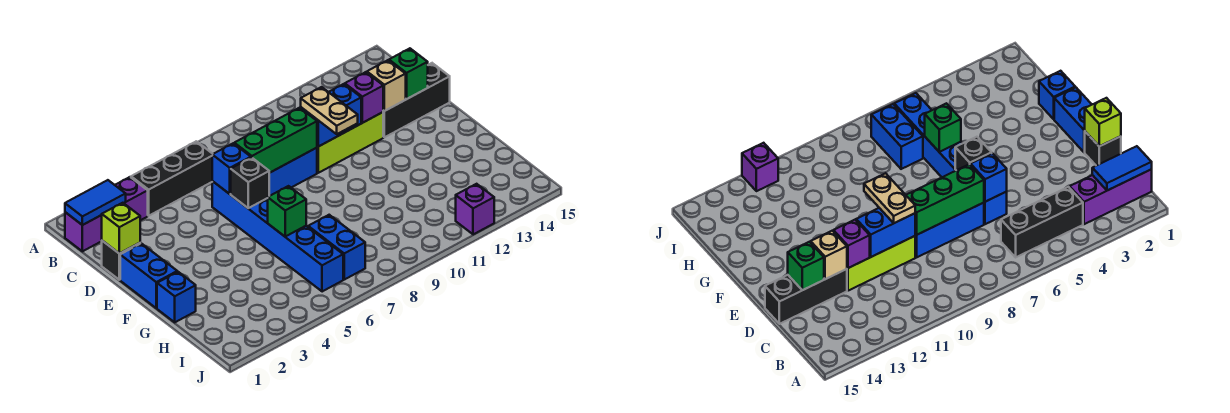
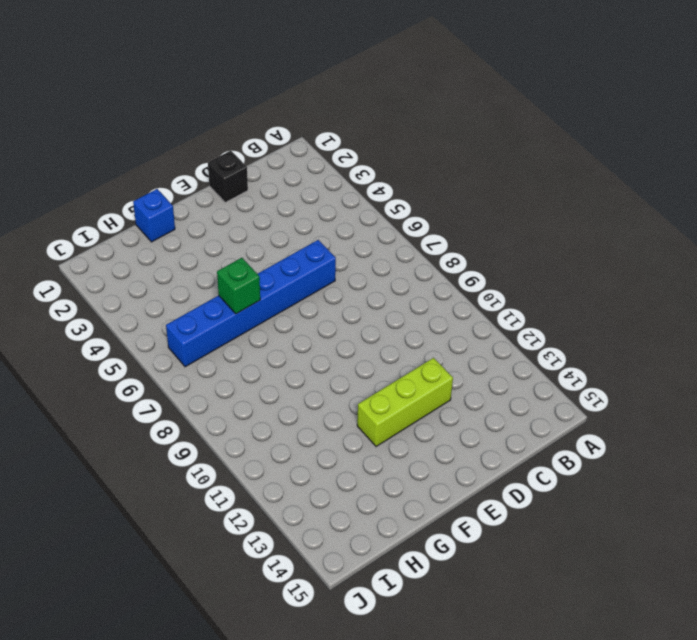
lime 1x3 brick [357,358,453,447] -> lime 1x3 brick turned to [317,112,383,173]
none -> purple 1x3 brick [65,177,148,251]
none -> black 1x3 brick [131,141,212,216]
none -> blue 1x3 brick [269,148,317,196]

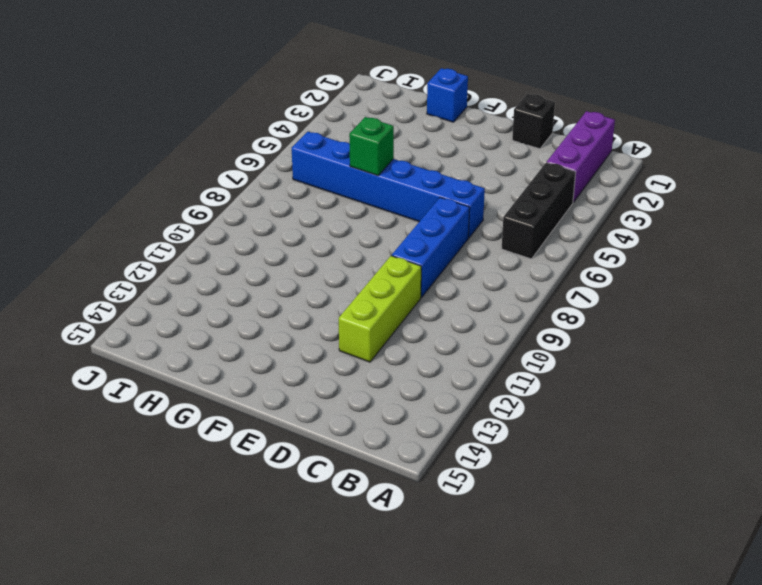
none -> black 1x3 brick [383,63,450,137]
none -> blue 1x2 brick [120,243,177,308]
none -> blue 1x2 brick [308,215,365,280]

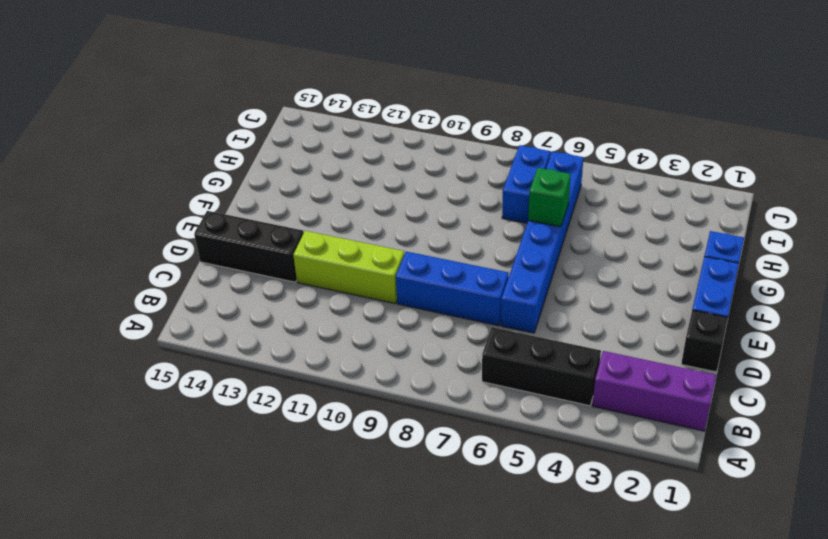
none -> purple 1x1 brick [456,184,494,234]
none -> blue 1x2 tile [65,180,126,225]
none -> lime 1x1 brick [102,203,140,253]

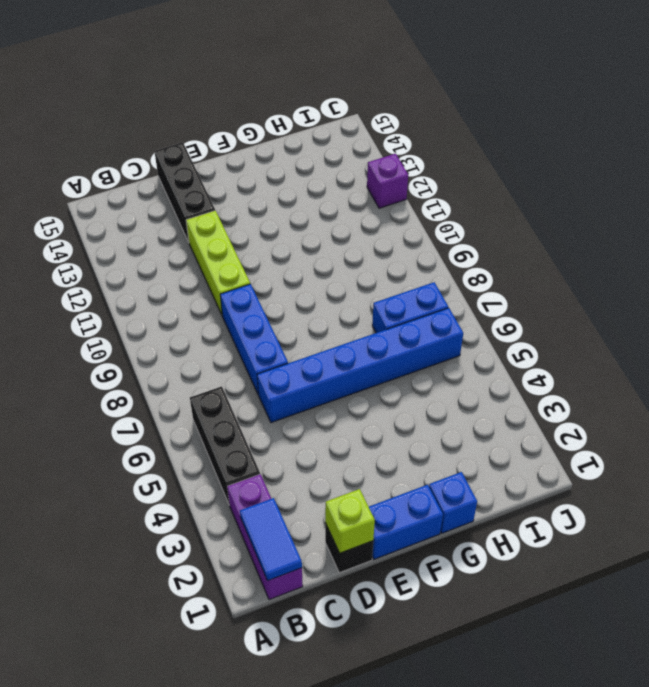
none -> blue 1x1 brick [212,143,251,194]
none -> green 1x3 brick [234,108,317,173]
none -> blue 1x2 brick [301,84,361,147]

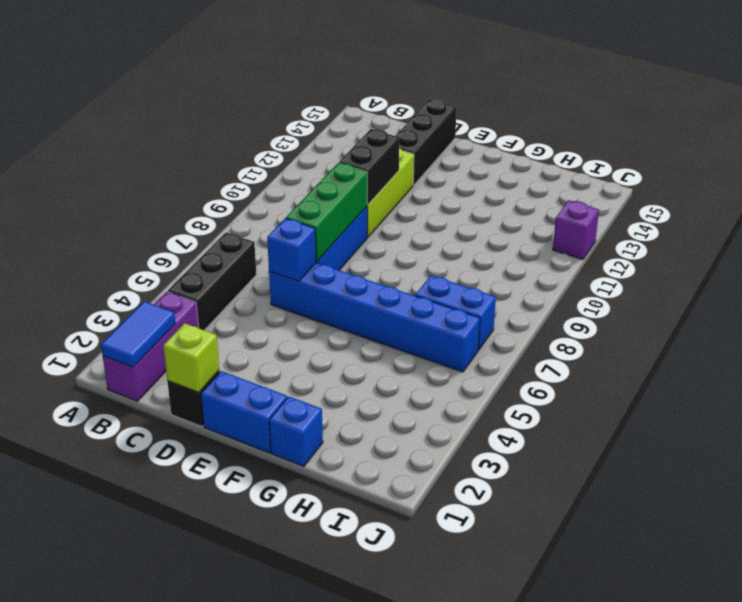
black 1x2 brick [339,129,399,205] -> blue 1x2 brick [301,84,361,147]
none -> purple 1x1 brick [345,72,383,123]
none -> tan 1x1 brick [367,60,406,111]
none -> green 1x1 brick [389,48,428,99]

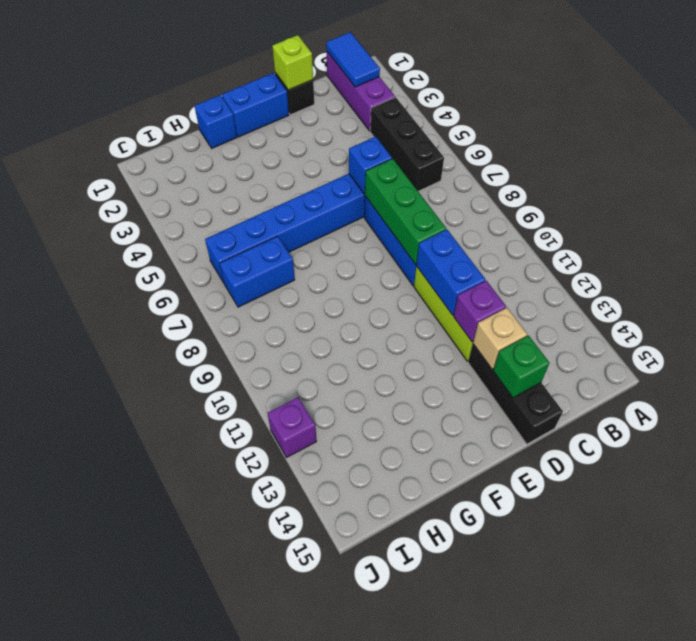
none -> black 1x1 brick [231,158,269,208]
none -> green 1x1 brick [268,186,306,236]
none -> tan 1x2 plate [301,87,358,134]

